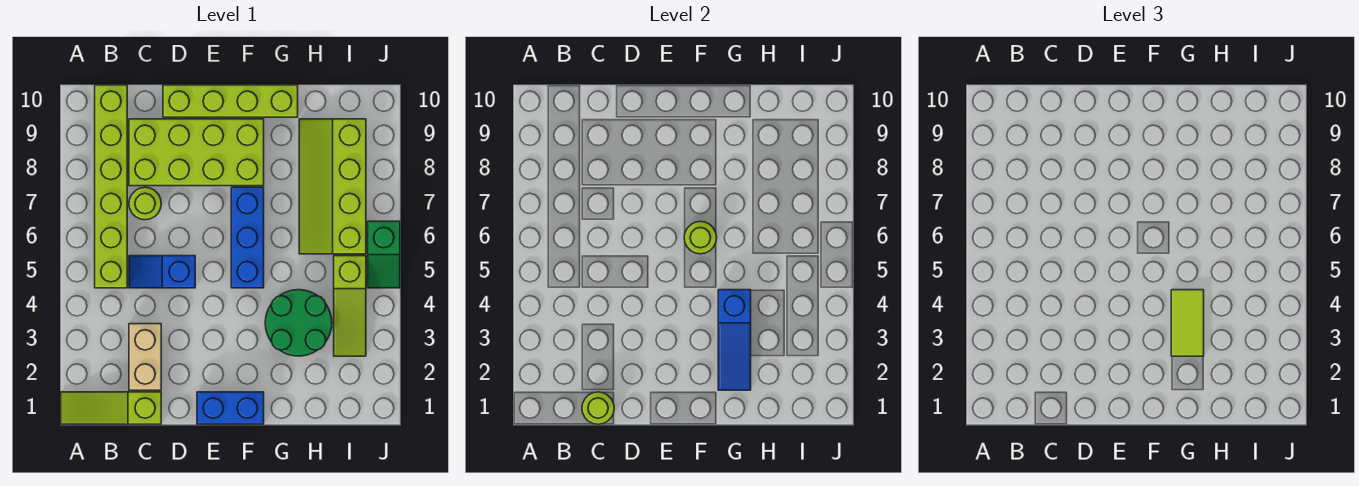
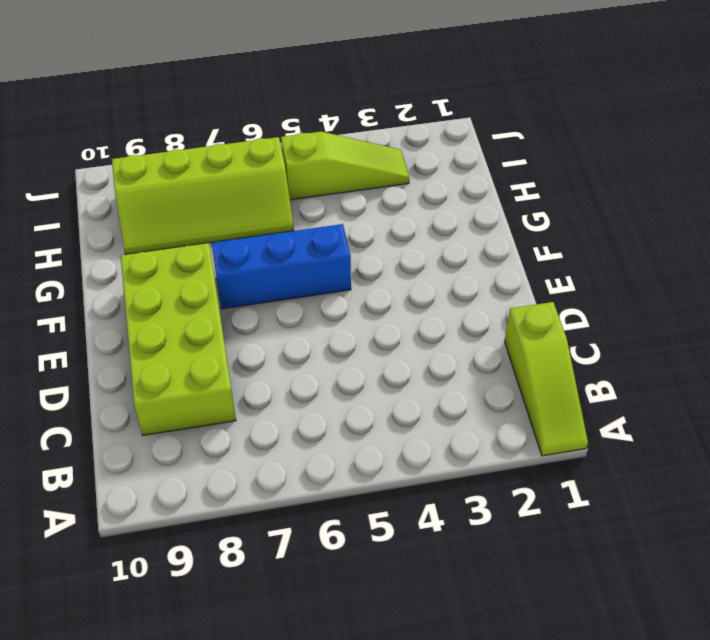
none -> lime 1x6 brick [95,85,127,288]
none -> tan 1x2 brick [129,324,161,390]
none -> blue 1x2 slope [129,256,195,288]

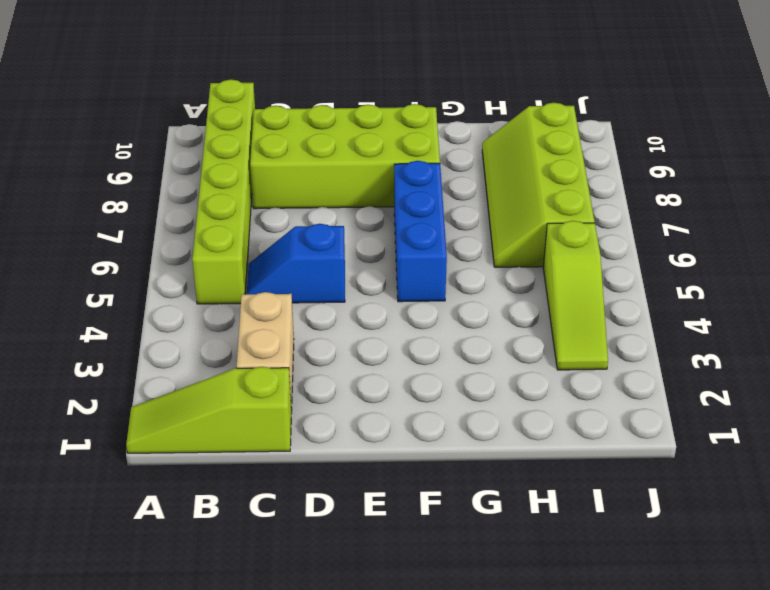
none -> lime 1x1 round brick [129,187,161,220]
none -> lime 1x4 brick [163,85,298,117]
none -> blue 1x2 brick [197,392,264,424]

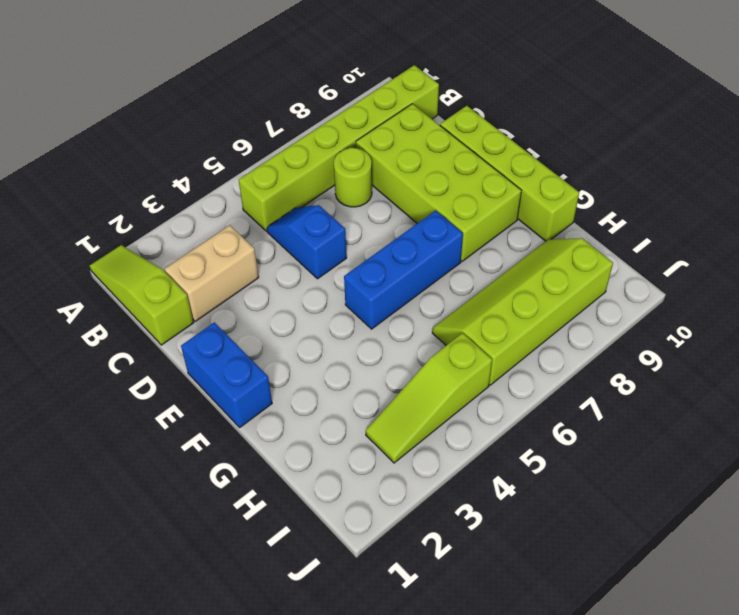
none -> green 2x2 round brick [265,290,332,356]
none -> green 1x2 slope [368,221,400,288]
none -> lime 1x1 round brick [582,392,614,424]

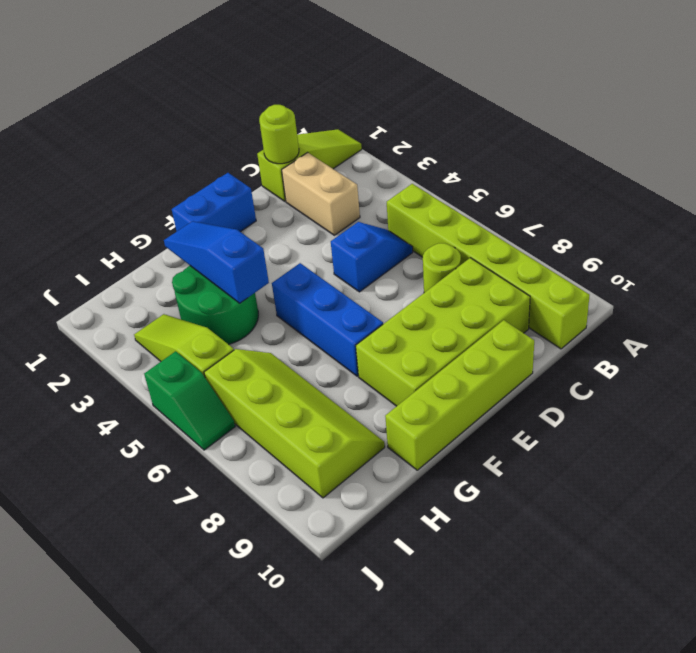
green 1x2 slope [144,351,235,450] -> green 1x2 slope turned to [368,221,400,288]
none -> lime 1x1 round brick [684,221,717,254]
none -> lime 1x2 tile [1171,290,1204,356]

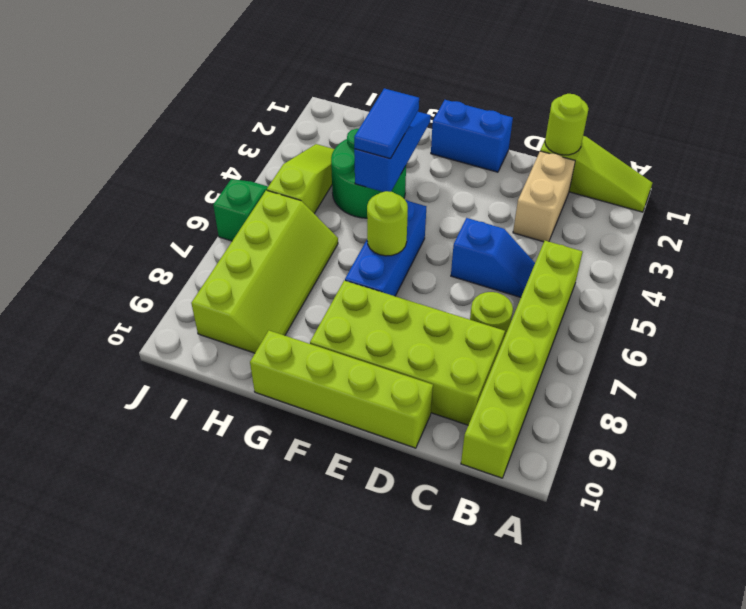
blue 1x2 tile [354,88,419,159] -> lime 1x2 tile [1171,290,1204,356]

